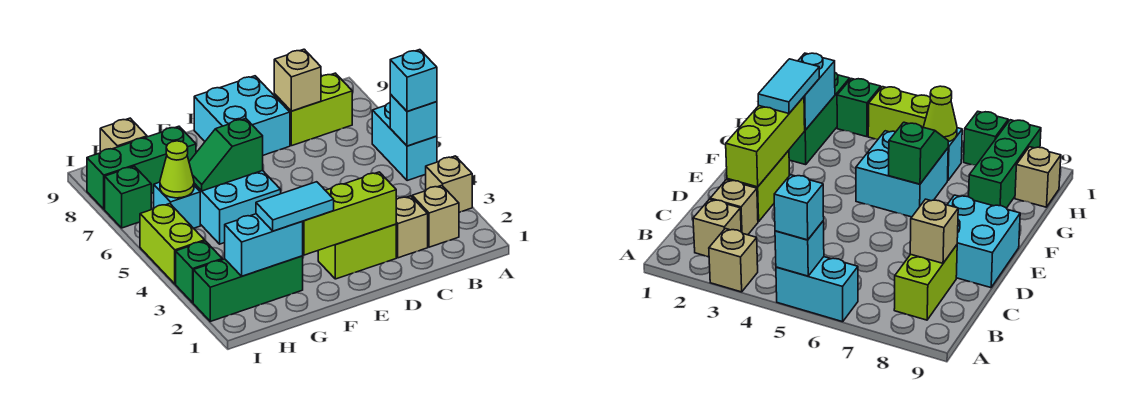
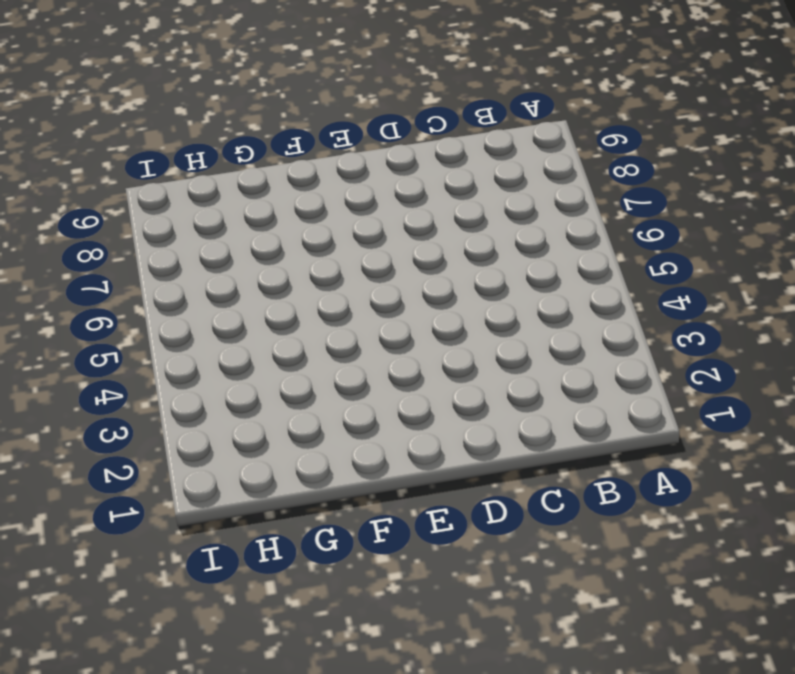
none -> tan 1x1 brick [426,156,472,212]
none -> cyan 1x2 brick [372,103,437,181]
none -> tan 1x1 brick [412,185,459,247]

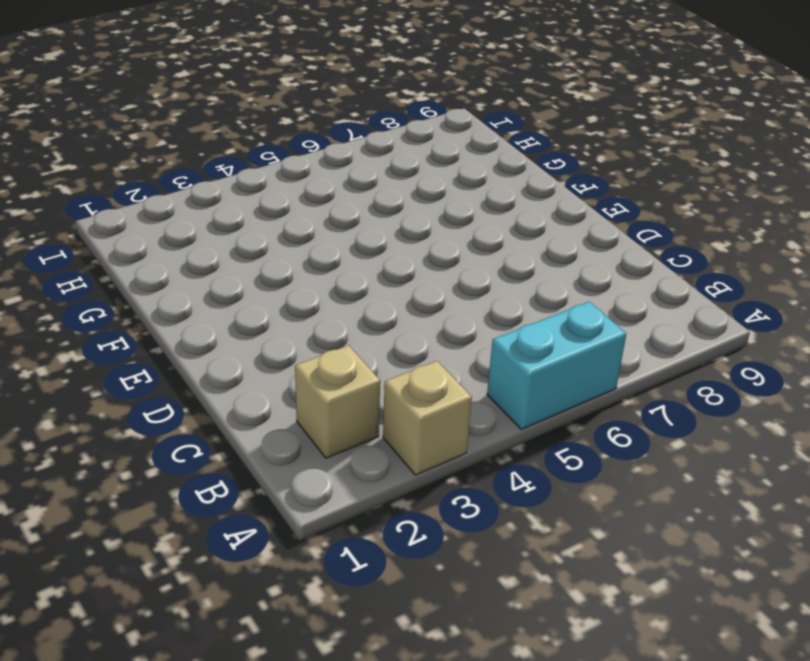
none -> lime 1x2 brick [274,73,352,146]
none -> tan 1x1 brick [396,196,428,258]
none -> lime 1x2 brick [318,224,396,279]

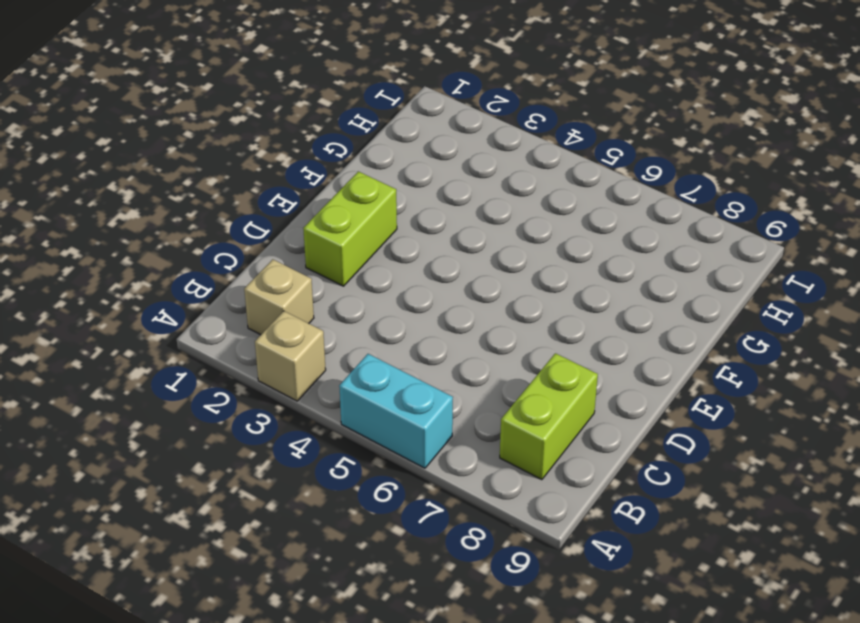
none -> tan 1x1 brick [396,196,428,258]
none -> cyan 2x2 brick [194,76,290,155]
none -> cyan 2x2 brick [194,170,281,244]

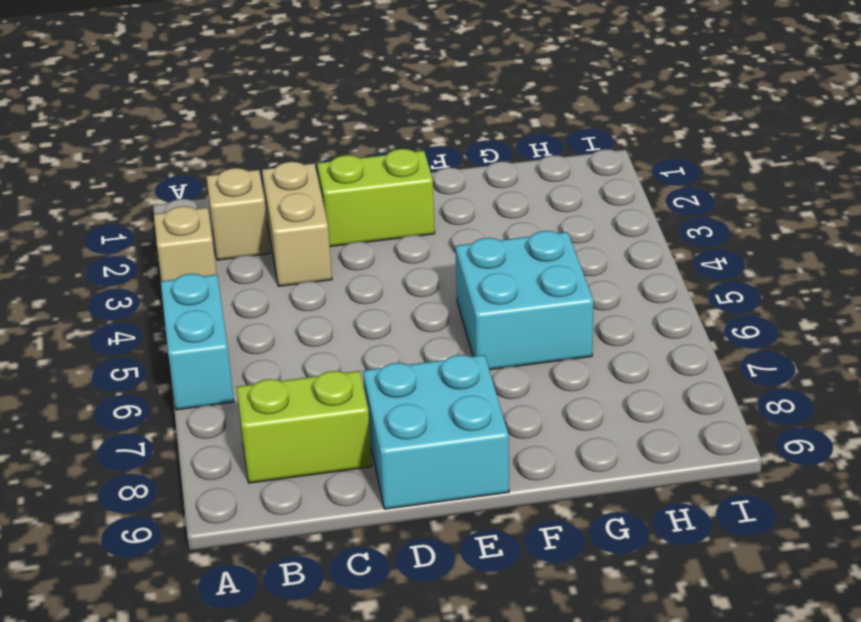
tan 1x2 brick [262,162,332,286] -> tan 1x1 brick [396,196,428,258]
none -> green 1x3 brick [193,256,303,321]
none -> green 1x3 brick [87,126,196,209]
none -> cyan 1x1 brick [154,182,200,228]

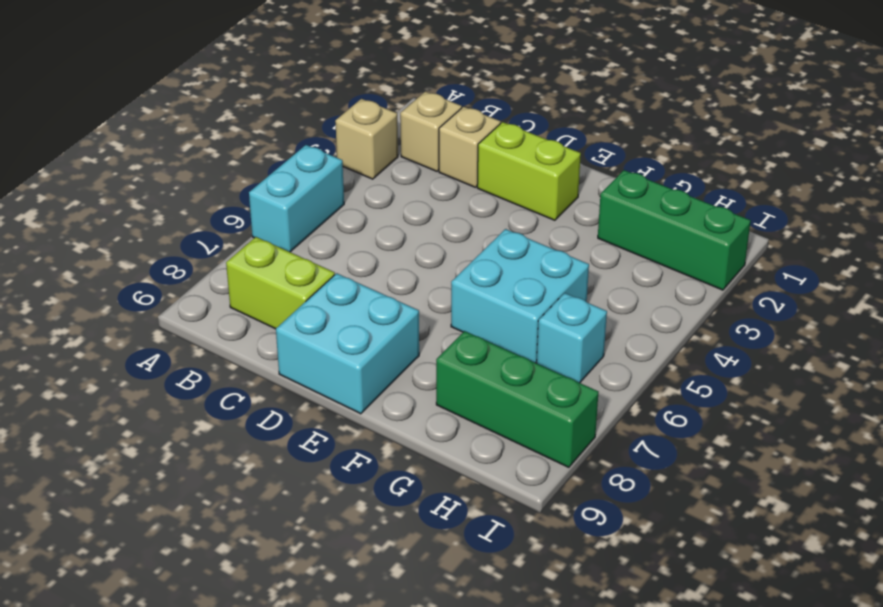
none -> tan 1x1 brick [100,118,147,153]
none -> green 1x1 brick [176,241,222,303]
none -> lime 1x2 brick [140,204,205,284]

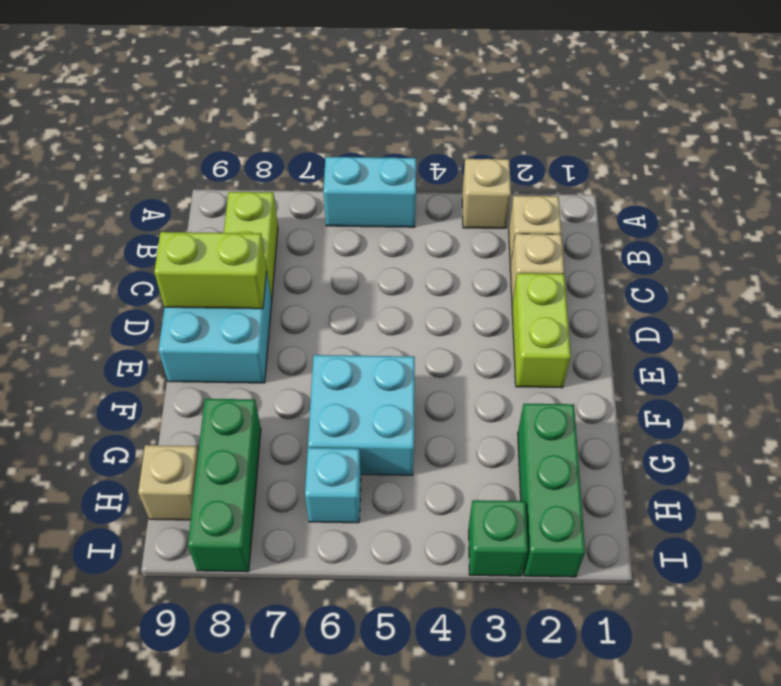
lime 1x2 brick [154,232,267,309] -> lime 1x2 brick moved to [140,204,205,284]
none -> green 1x1 brick [105,166,152,228]
none -> cyan 1x1 brick [390,94,437,146]
none -> tan 1x1 brick [274,49,321,111]

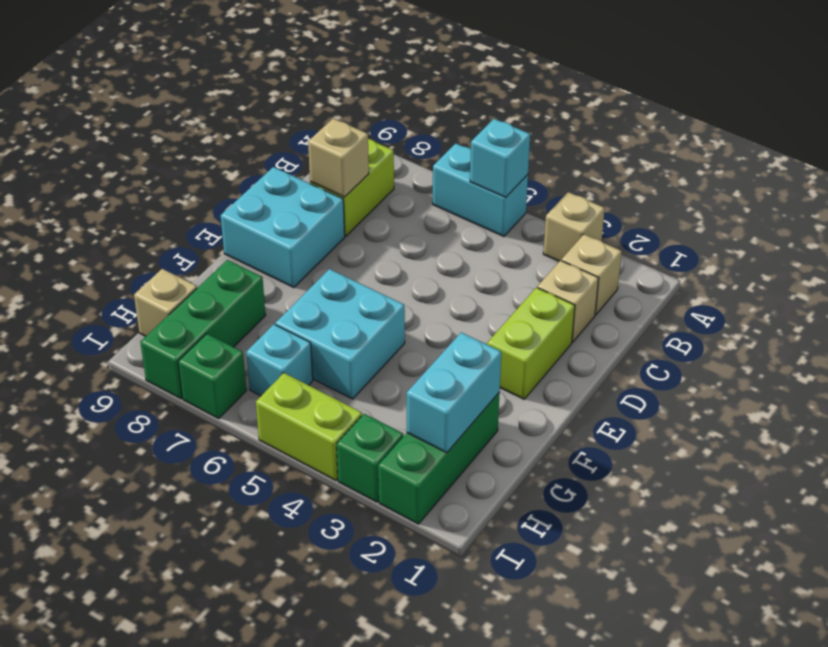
none -> lime 1x3 brick [302,172,396,255]
none -> green 1x2 slope [189,119,263,191]
none -> lime 1x1 cone [160,141,194,198]

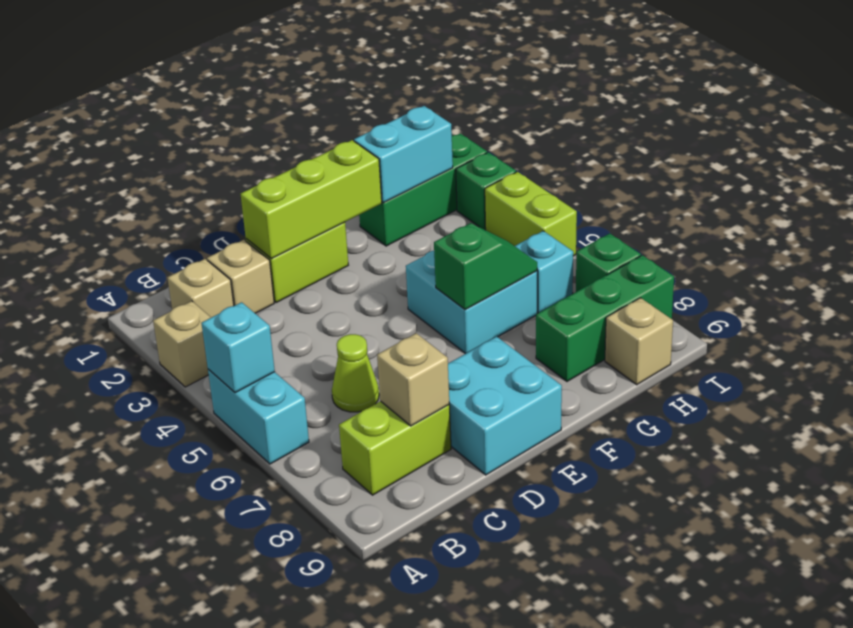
lime 1x1 cone [332,334,379,412] -> lime 1x1 cone moved to [160,141,194,198]
none -> cyan 1x1 brick [390,50,437,112]
none -> cyan 1x2 tile [256,182,334,231]

